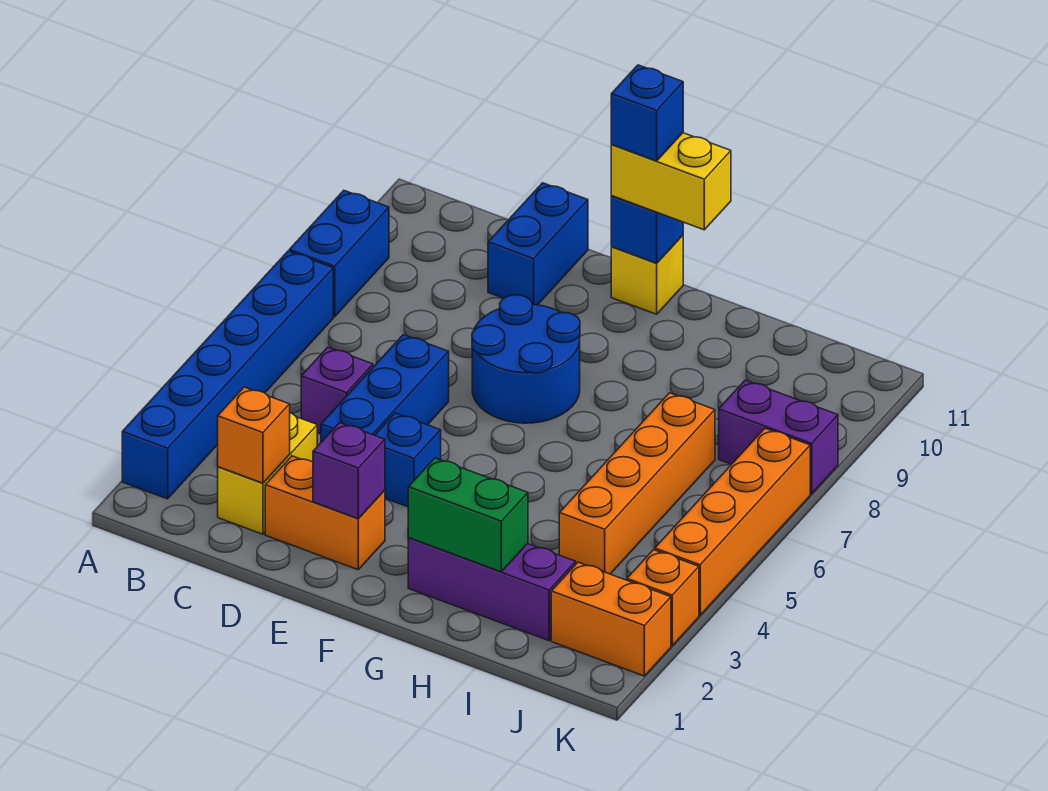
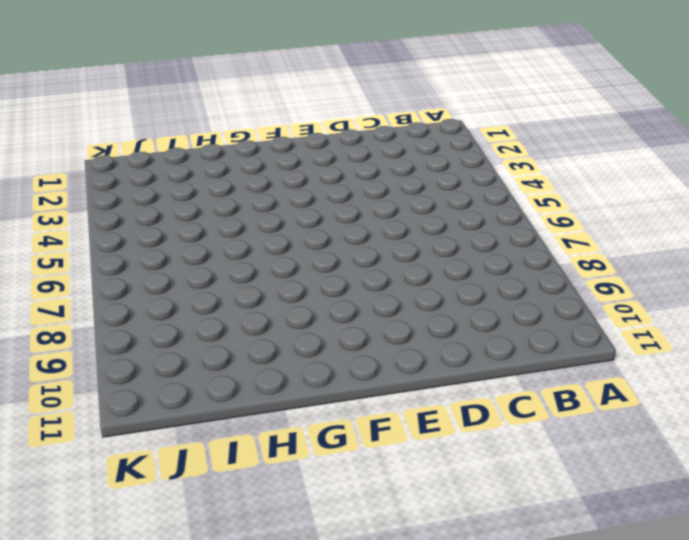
none -> blue 1x6 brick [122,251,333,499]
none -> blue 1x2 brick [289,191,389,317]
none -> yellow 1x2 brick [218,413,317,534]

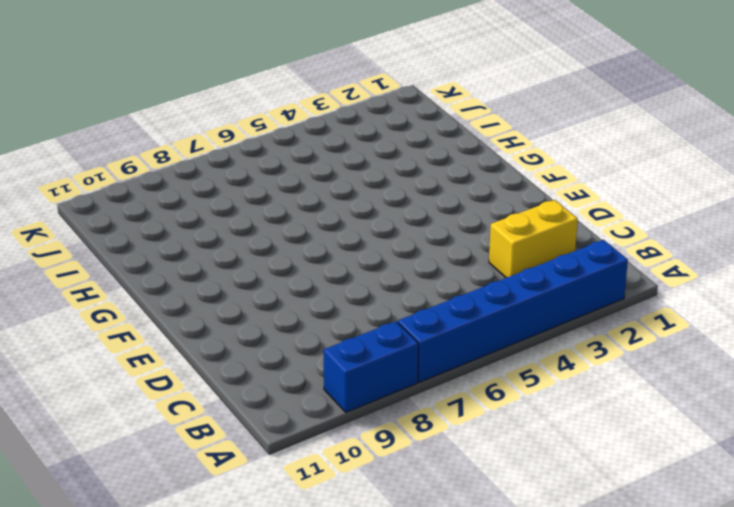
none -> purple 1x1 brick [301,347,373,434]
none -> orange 1x2 brick [265,456,385,570]
none -> blue 1x3 brick [321,335,449,442]

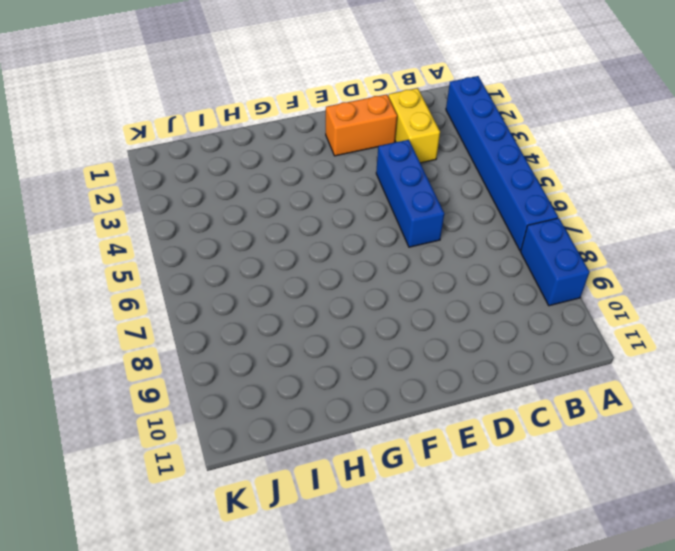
none -> purple 1x1 brick [301,347,373,434]
none -> blue 1x2 brick [488,183,588,305]
none -> blue 1x1 brick [375,413,441,507]

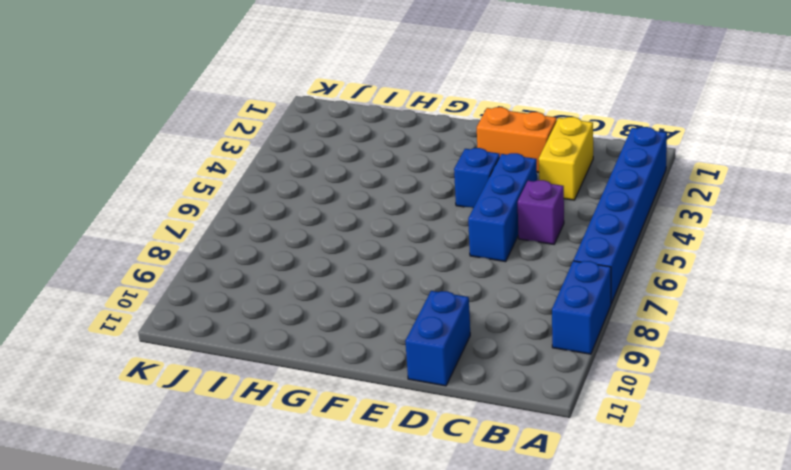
none -> blue 2x2 round brick [472,295,580,423]
none -> yellow 1x1 brick [611,235,683,314]
none -> purple 1x3 brick [408,538,576,641]

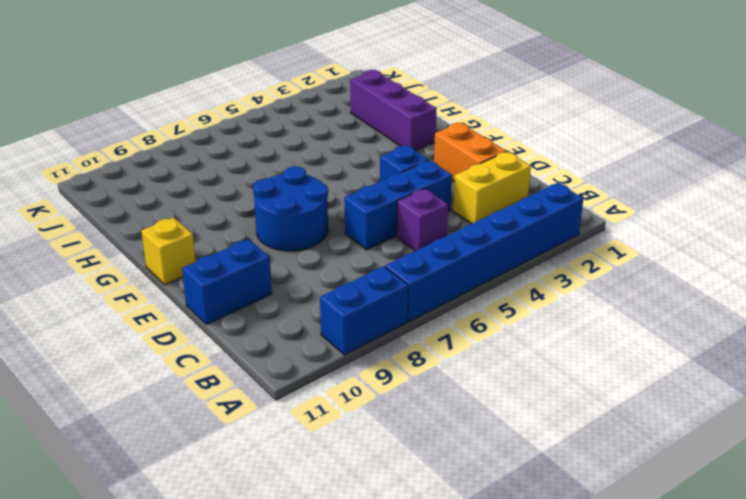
none -> orange 1x4 brick [559,393,715,574]
none -> orange 1x2 brick [551,562,671,676]
none -> purple 1x2 brick [719,380,838,494]

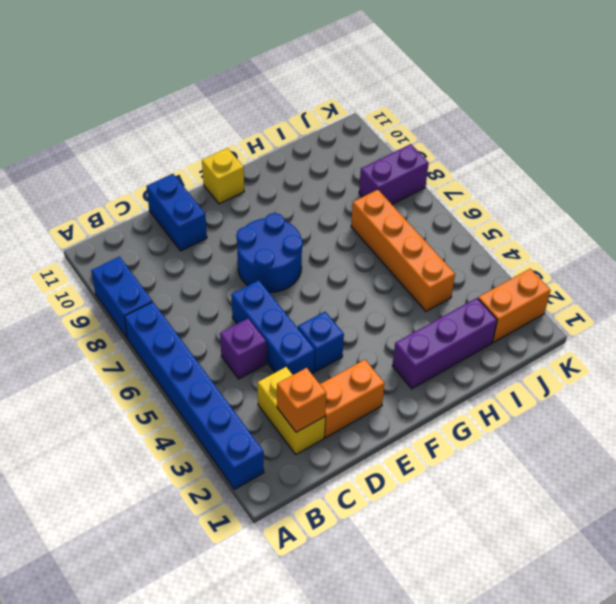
none -> orange 1x1 brick [627,550,699,646]
none -> orange 1x4 brick [655,428,810,615]
none -> purple 1x1 brick [313,423,385,519]

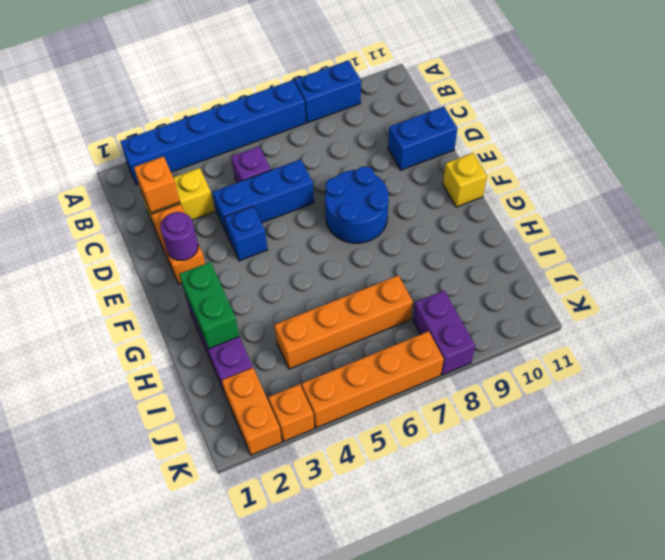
purple 1x1 round brick [160,212,198,260] -> purple 1x1 brick [313,423,385,519]
none -> blue 1x1 brick [611,196,683,263]
none -> yellow 1x2 brick [611,133,731,230]
none -> blue 1x1 brick [611,65,683,161]

